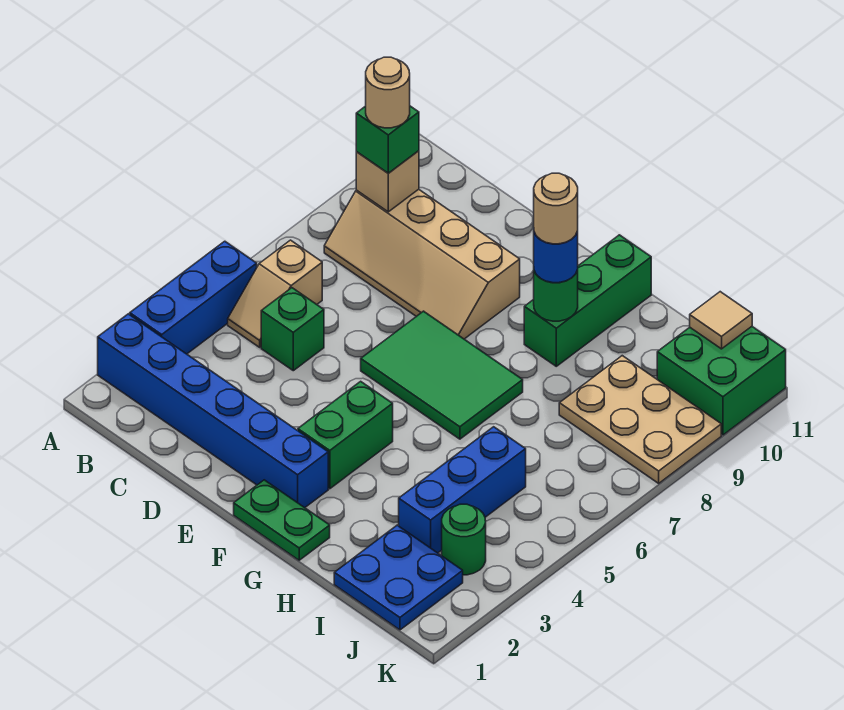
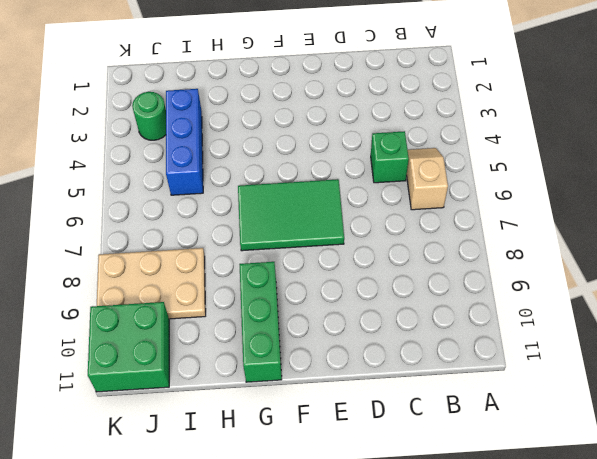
none -> blue 1x6 brick [98,314,328,508]
none -> blue 1x3 brick [130,241,257,354]
none -> tan 2x4 slope [324,189,520,339]

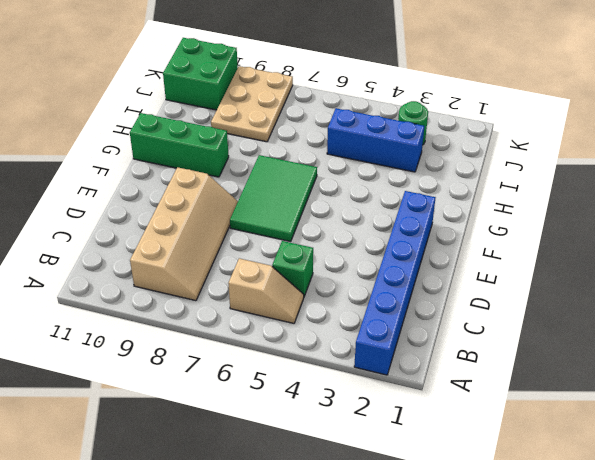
none -> blue 1x3 brick [130,241,257,354]
none -> green 1x2 plate [234,480,330,560]
none -> green 1x2 brick [298,381,393,489]

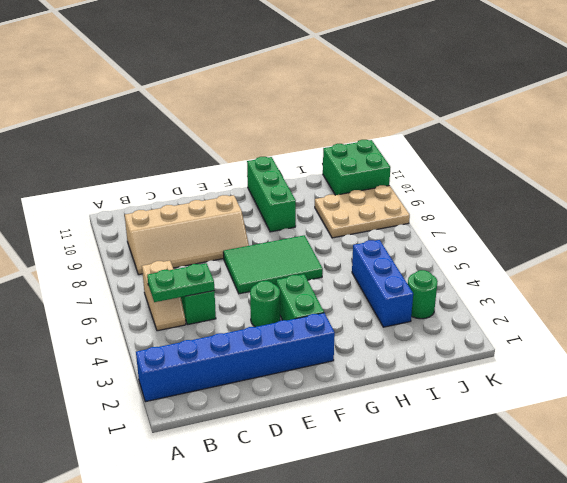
green 1x2 plate [147,263,214,302] -> green 1x2 plate moved to [234,480,330,560]
green 1x1 round brick [250,281,280,327] -> green 1x1 round brick moved to [534,270,578,321]
none -> blue 1x3 brick [130,241,257,354]
none -> blue 2x2 plate [334,525,463,630]
none -> tan 1x1 brick [356,151,419,212]

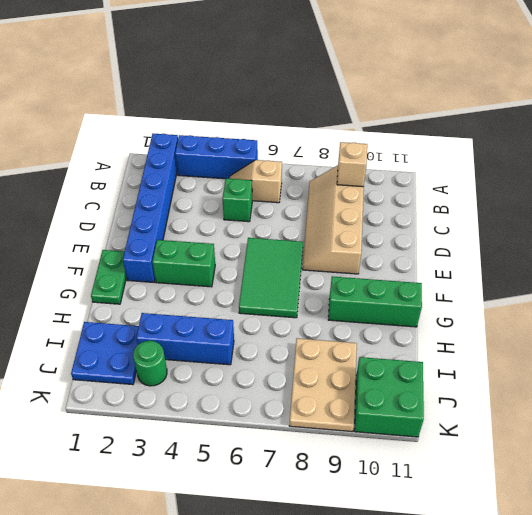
none -> green 1x1 round brick [534,270,578,321]
none -> tan 1x1 tile [690,292,752,349]
none -> green 1x1 brick [356,106,419,173]

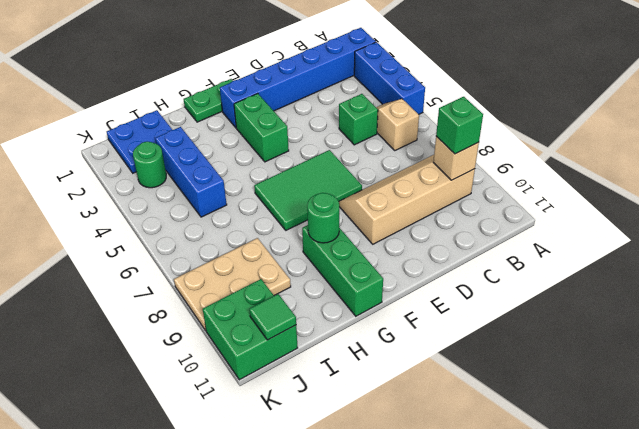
green 1x1 tile [249,294,296,340] -> tan 1x1 tile [690,292,752,349]
none -> blue 1x1 round brick [534,231,578,283]
none -> tan 1x1 round brick [366,57,410,128]
none -> tan 1x1 round brick [534,173,578,244]

